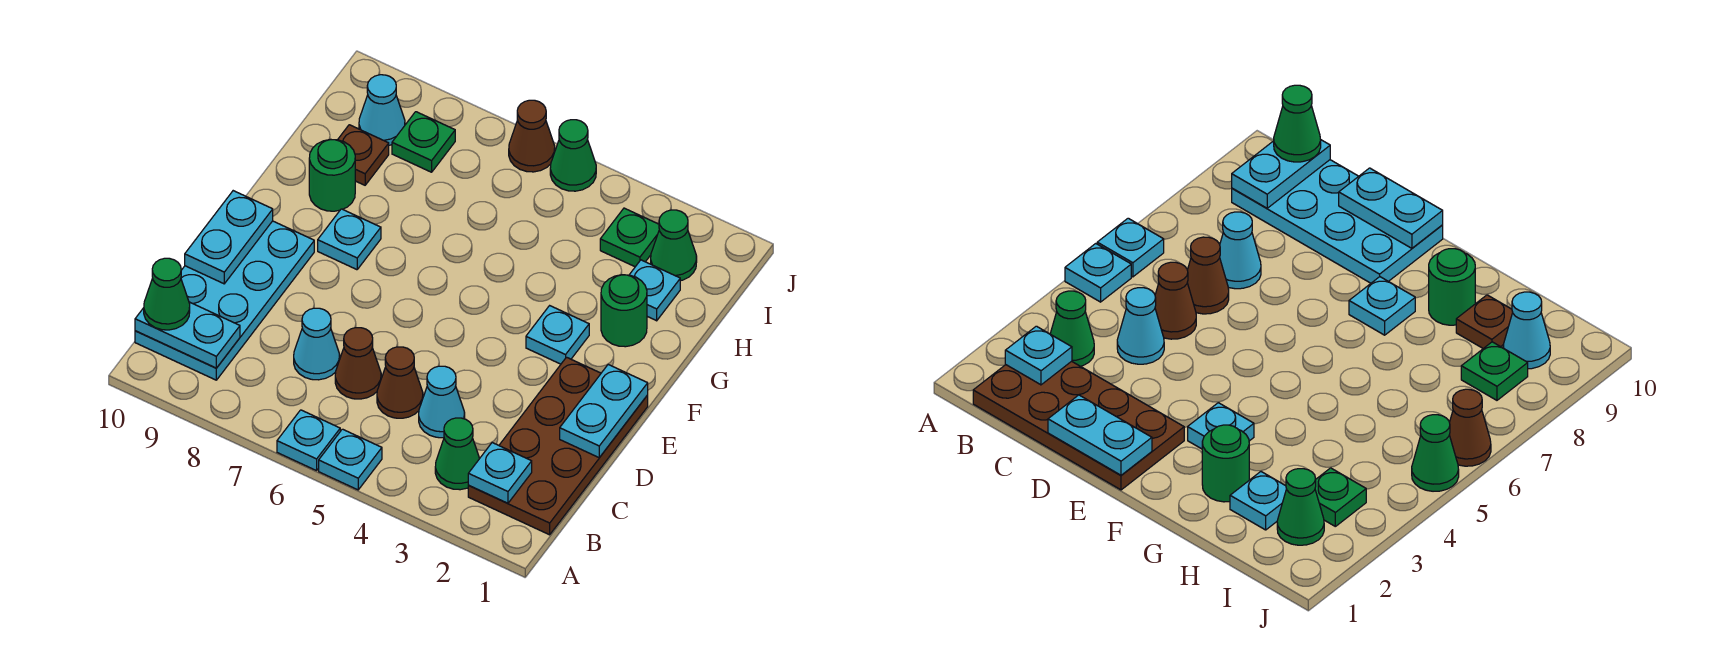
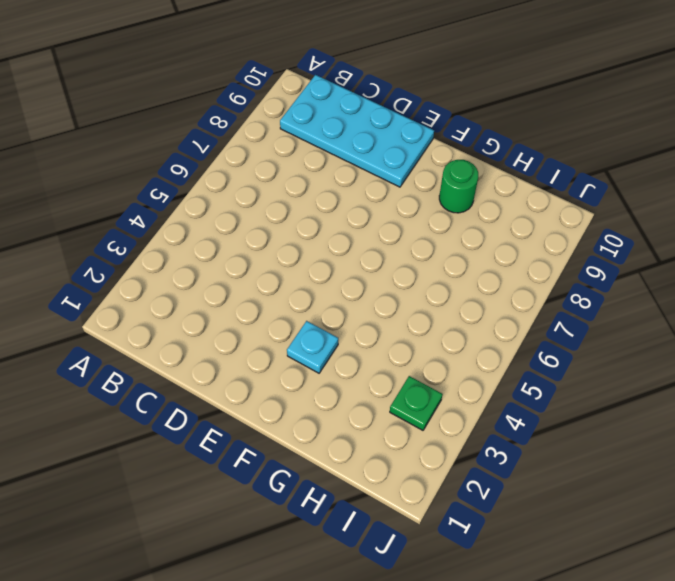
none -> cyan 1x1 plate [319,429,382,490]
none -> cyan 1x1 plate [277,410,340,471]
none -> brown 2x4 plate [468,357,648,535]

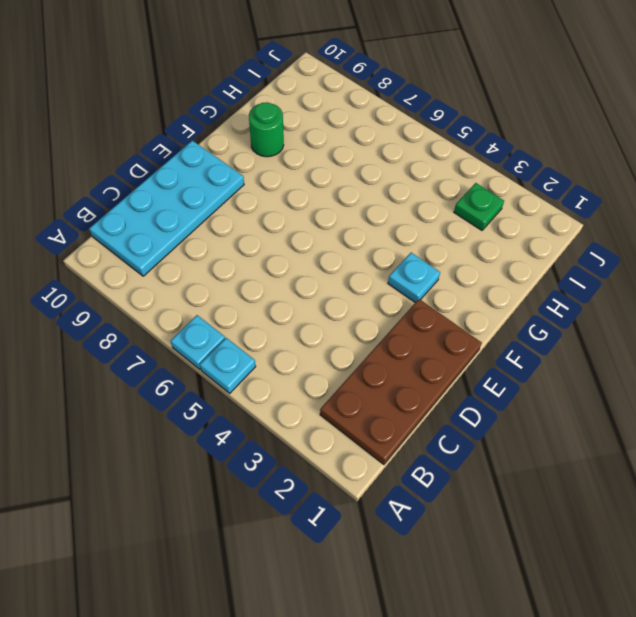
none -> green 1x1 cone [435,418,480,490]
none -> cyan 1x1 cone [419,366,465,438]
none -> brown 1x1 cone [377,347,423,418]

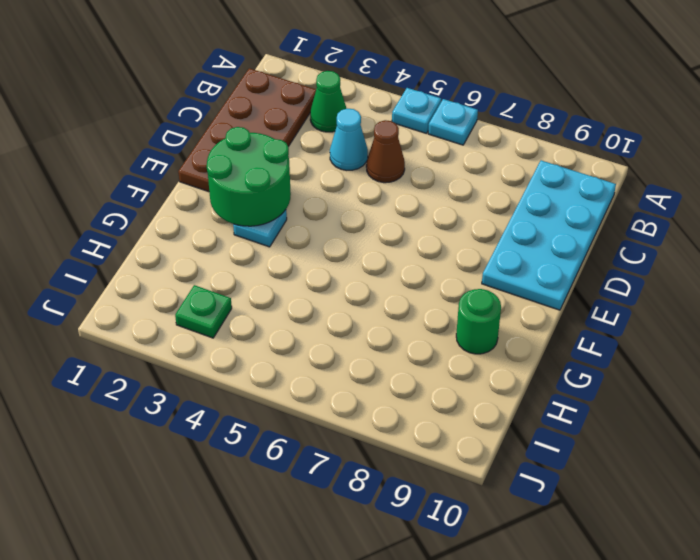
green 2x2 round brick [207,127,291,226] -> none
none -> brown 1x1 cone [335,328,381,399]
none -> cyan 1x1 cone [294,308,340,380]
none -> cyan 1x1 plate [318,209,381,270]

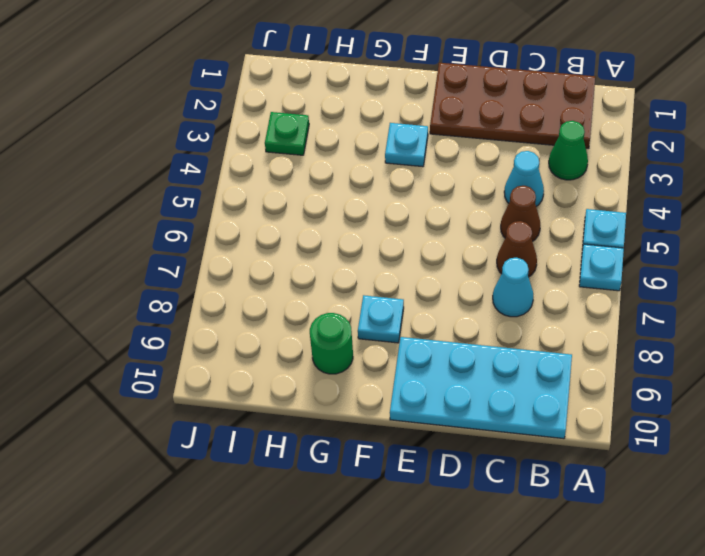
none -> green 1x1 round brick [601,275,647,347]
none -> cyan 1x1 plate [630,260,680,321]
none -> brown 1x1 plate [338,125,389,185]

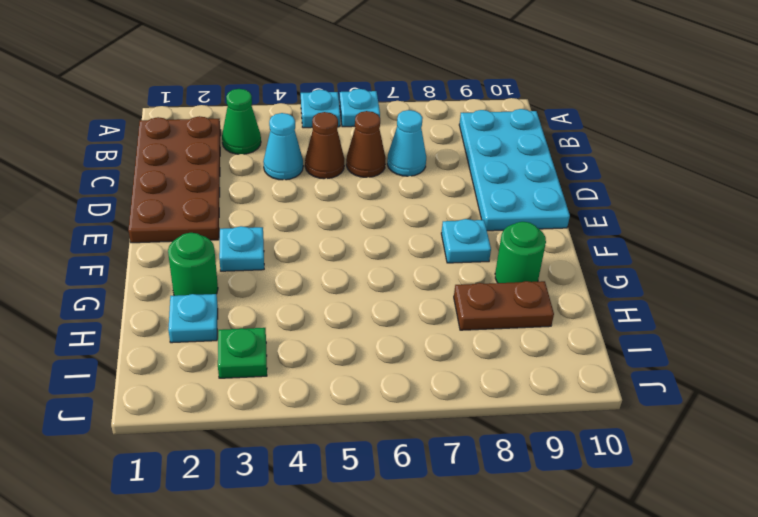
brown 1x2 plate [454,281,554,330] -> brown 1x1 plate [338,125,389,185]
none -> green 1x1 cone [651,210,697,281]
none -> green 1x1 plate [392,112,455,172]
none -> cyan 1x1 cone [359,75,405,145]

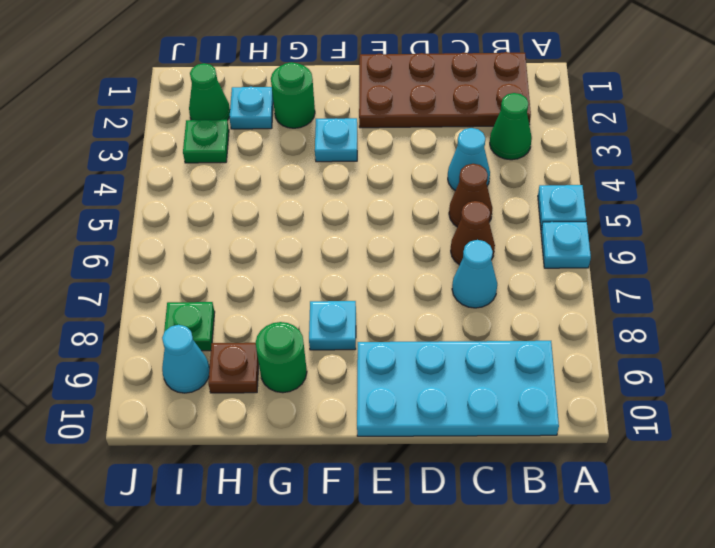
none -> green 1x1 cone [550,120,596,191]
none -> brown 1x1 cone [509,100,555,172]
none -> cyan 1x1 plate [468,443,532,503]

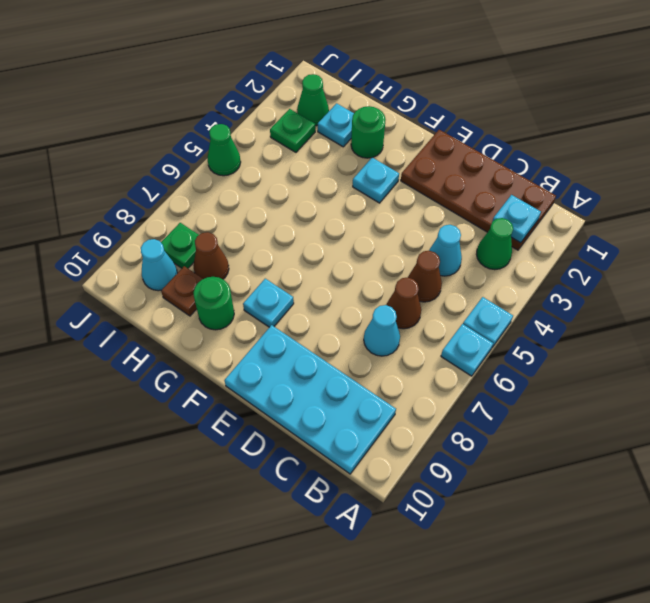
brown 1x1 cone [193,232,229,279] -> brown 1x1 cone moved to [509,100,555,172]
none -> cyan 1x2 plate [135,302,240,368]
none -> cyan 1x2 plate [560,365,648,458]
none -> cyan 1x2 plate [185,191,273,284]

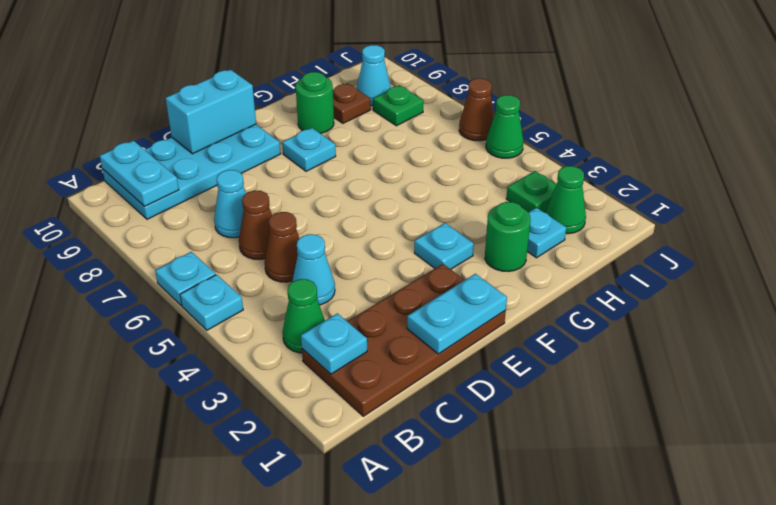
cyan 1x2 brick [166,70,256,154] -> cyan 1x2 plate [185,191,273,284]
none -> green 1x1 cone [144,258,190,330]

